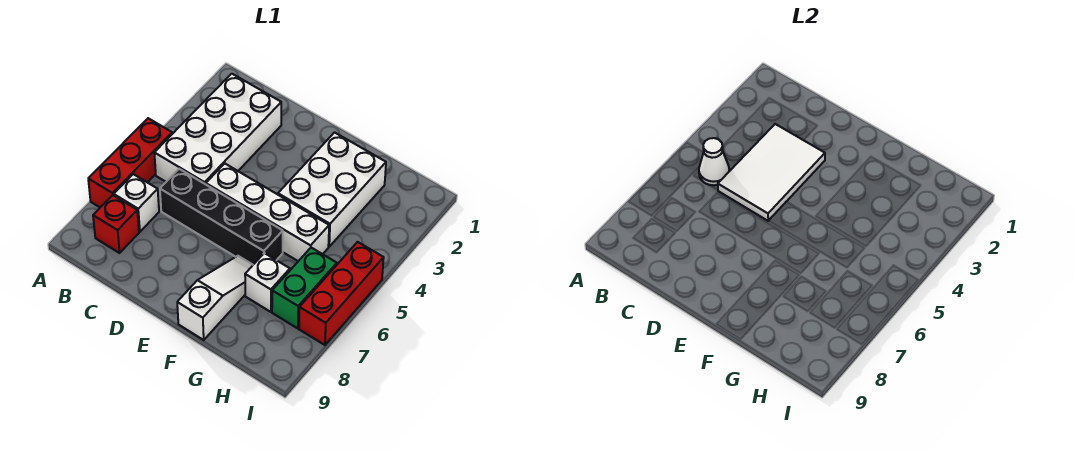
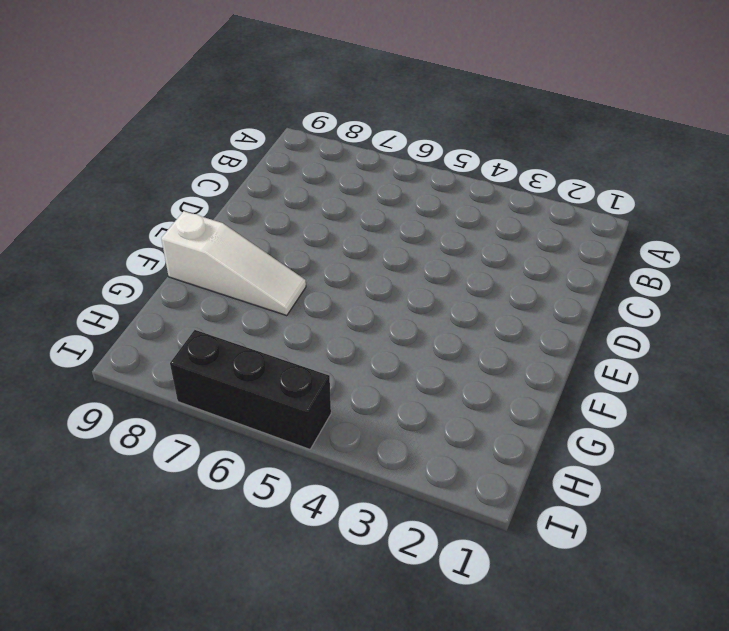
black 1x3 brick [170,330,331,449] -> red 1x3 brick [299,242,384,345]
none -> red 1x3 brick [88,118,172,207]
none -> white 2x4 brick [154,74,281,184]
none -> white 1x1 brick [114,174,159,232]

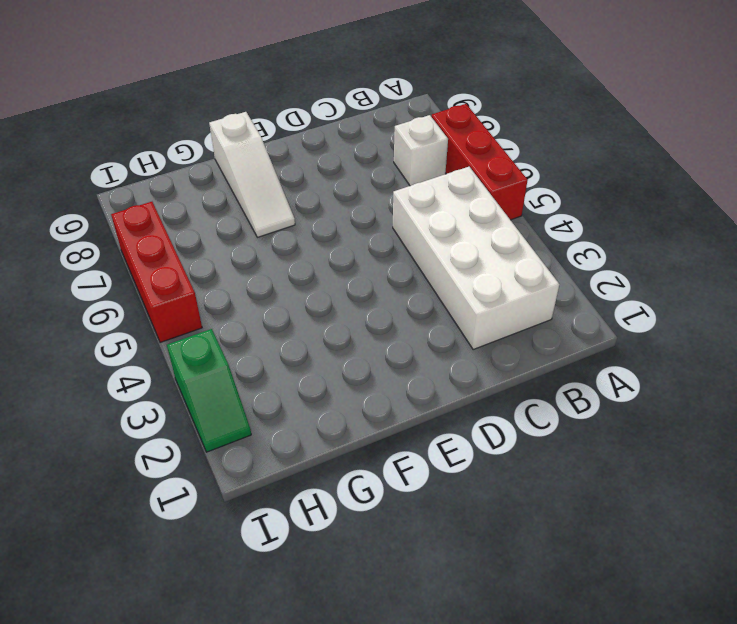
green 1x2 slope [167,329,251,452] -> none
none -> red 1x1 brick [93,195,139,253]
none -> black 1x4 brick [160,169,283,265]
none -> white 1x4 brick [206,164,329,261]

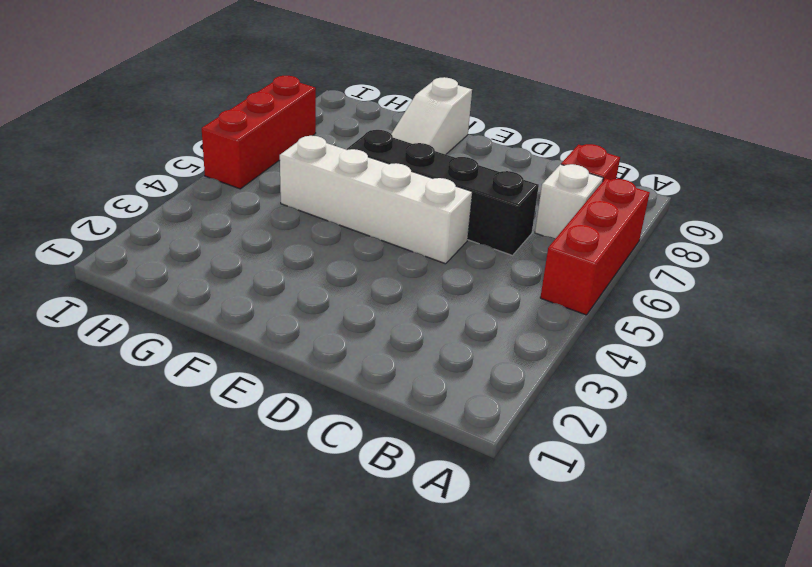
none -> white 2x4 brick [154,74,281,184]
none -> white 2x3 brick [278,133,386,247]
none -> white 1x1 brick [245,253,290,312]

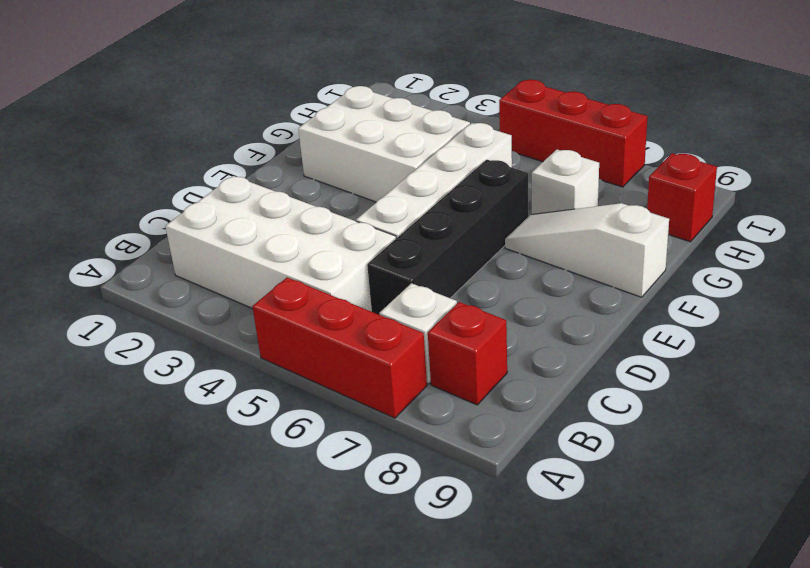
red 1x1 brick [647,153,717,242] -> none
none -> green 1x2 brick [272,248,337,328]
none -> white 1x1 cone [699,138,729,185]
none -> white 2x3 tile [718,124,825,221]

